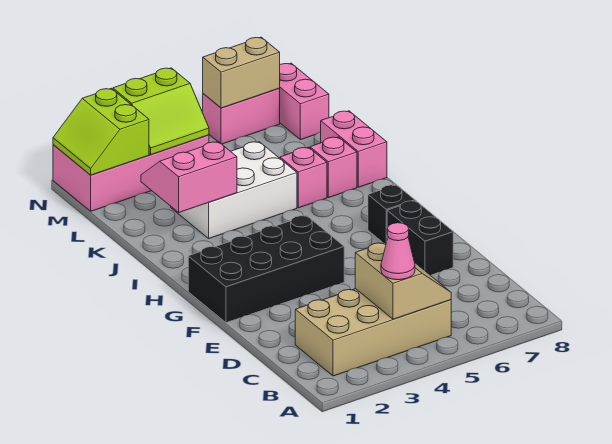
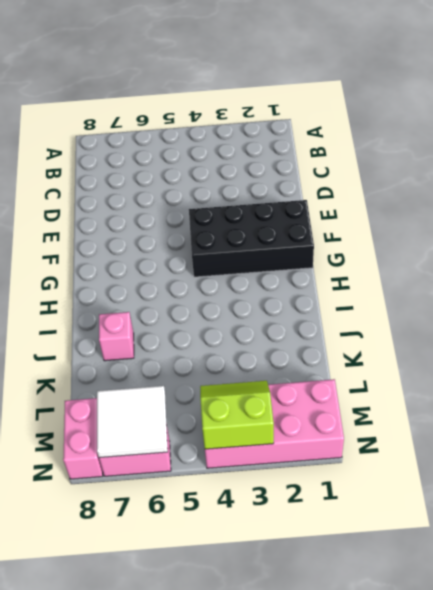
white 2x2 tile [97,386,168,458] -> tan 1x2 brick [203,37,280,108]
none -> tan 2x4 brick [295,289,451,376]
none -> black 1x2 brick [387,201,453,275]
none -> black 1x1 brick [368,185,415,243]

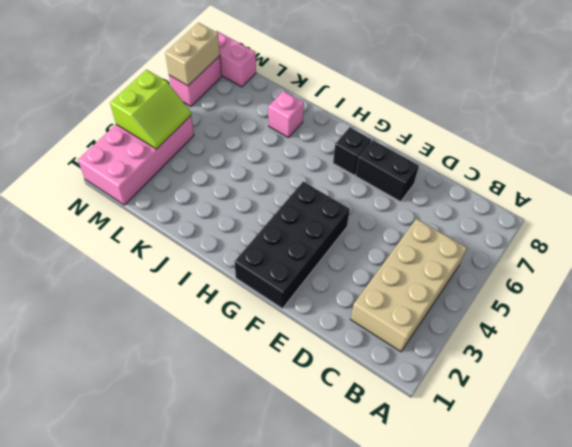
none -> white 2x3 brick [171,142,297,238]
none -> pink 1x1 brick [280,147,327,208]
none -> pink 1x2 brick [321,111,387,187]

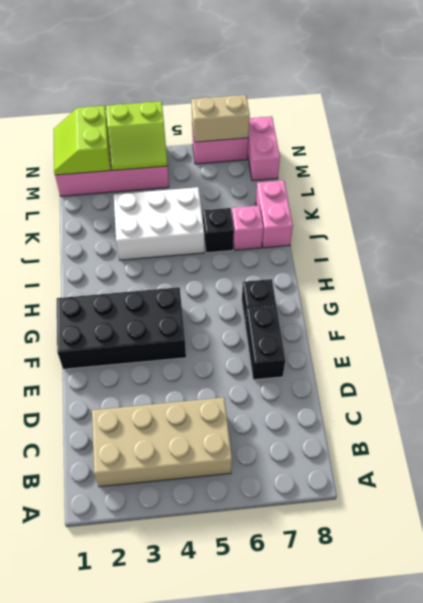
black 1x1 brick [203,208,234,253] -> pink 1x1 brick [280,147,327,208]
none -> tan 2x2 slope [355,243,451,319]
none -> pink 2x2 slope [141,141,237,212]
none -> pink 1x1 cone [381,223,415,280]

